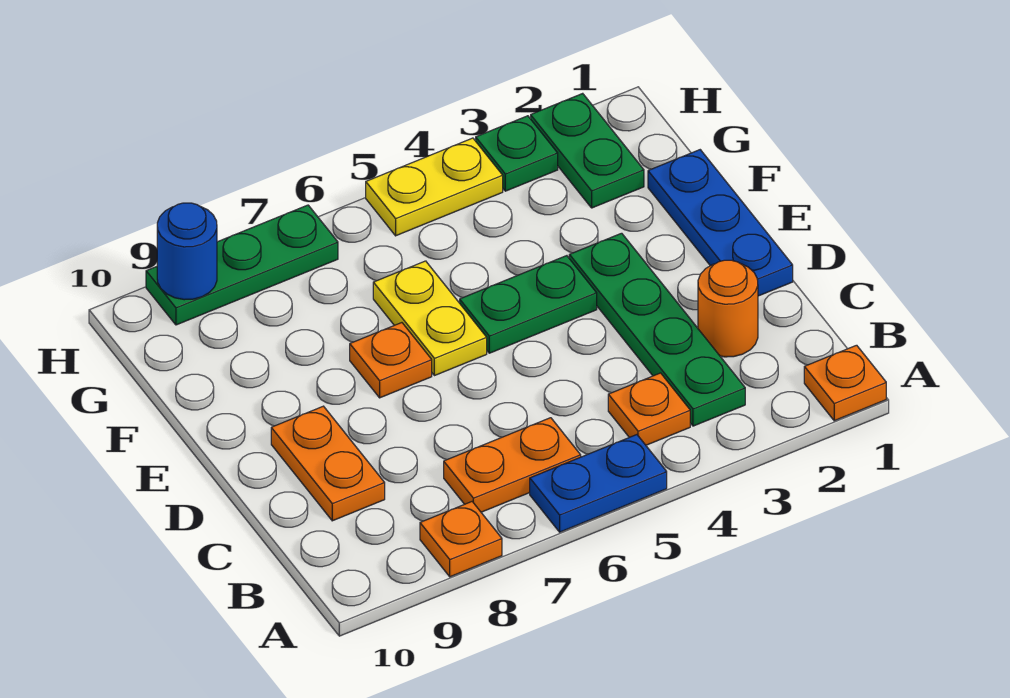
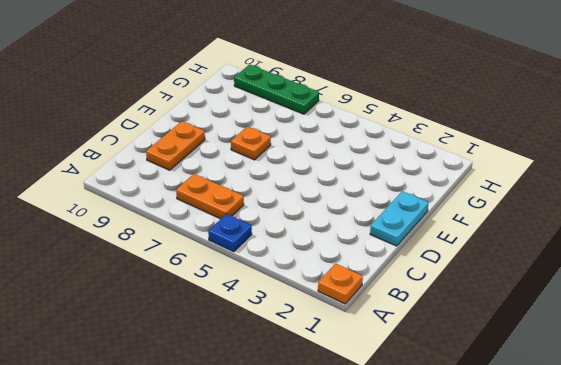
blue 1x1 plate [208,214,252,252] -> blue 1x2 plate [530,435,667,532]
cyan 1x2 plate [370,191,428,246] -> blue 1x3 plate [648,150,793,296]
none -> orange 1x1 plate [420,502,502,577]
none -> green 1x4 plate [569,233,745,426]
none -> orange 1x1 plate [608,373,690,445]

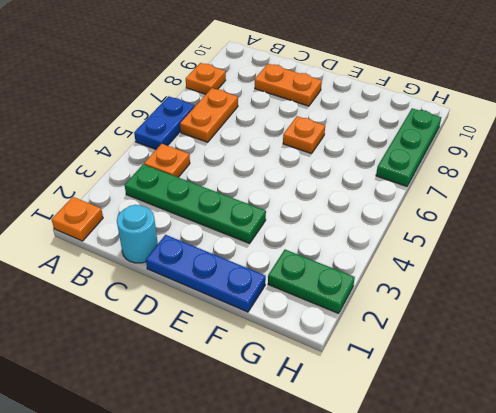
cyan 1x1 round brick [117,205,158,263] -> none
none -> orange 1x1 round brick [698,260,758,357]
none -> green 1x2 plate [460,256,597,353]
none -> yellow 1x2 plate [373,261,487,376]

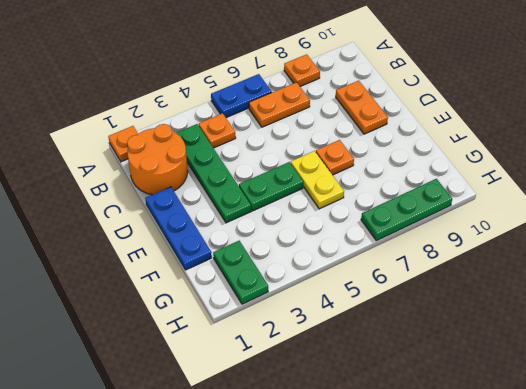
orange 2x2 round brick [127,124,188,195] -> orange 1x1 round brick [698,260,758,357]
none -> green 1x1 plate [476,116,558,191]
none -> yellow 1x2 plate [366,138,503,236]
none -> blue 1x1 round brick [157,203,217,300]

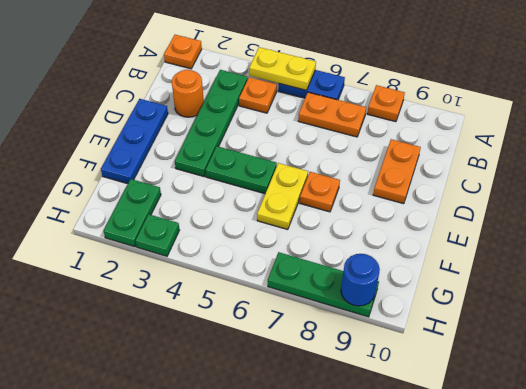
yellow 1x2 plate [249,47,316,90] -> yellow 1x2 plate moved to [366,138,503,236]

